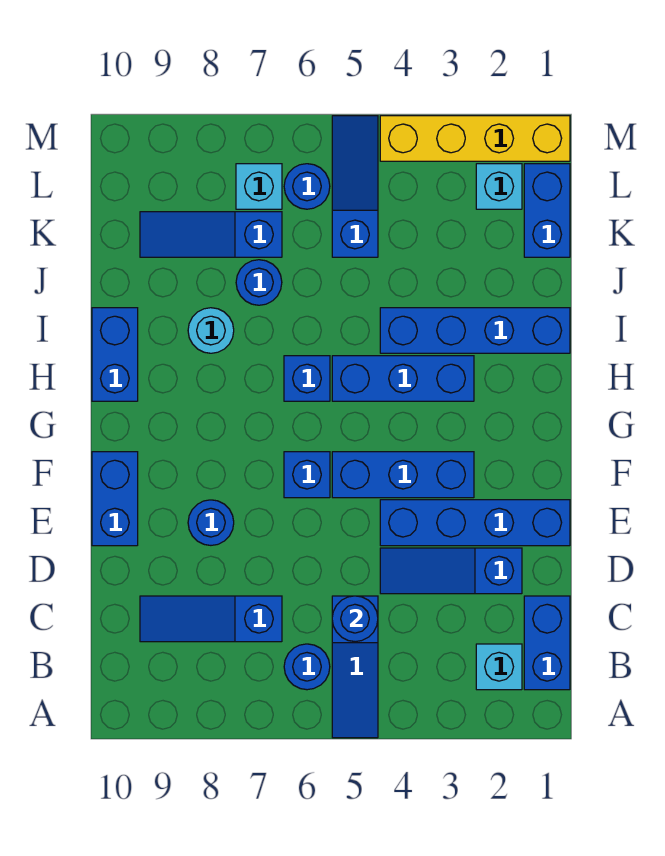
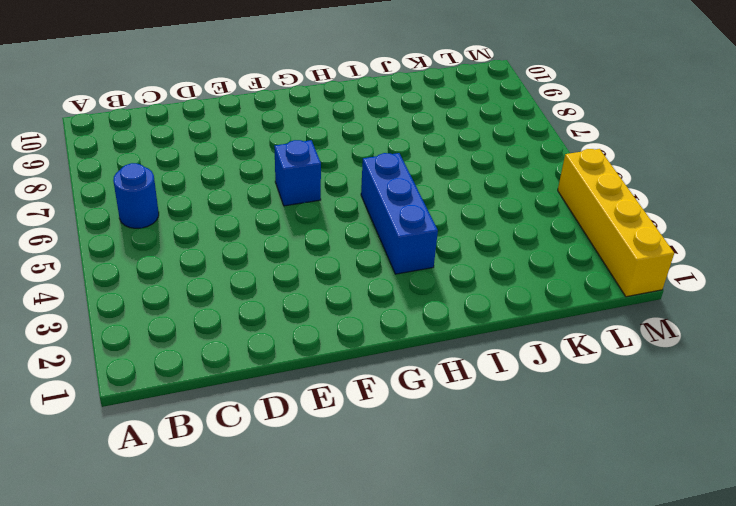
none -> blue 1x3 slope [332,596,378,738]
none -> blue 1x2 brick [524,596,570,690]
none -> cyan 1x1 brick [476,644,522,690]

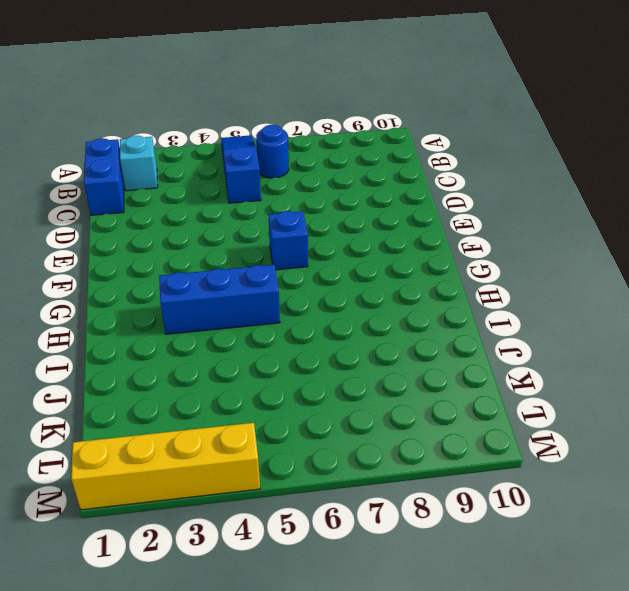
none -> blue 1x3 slope [140,596,282,642]
none -> blue 1x3 slope [380,548,522,594]
none -> blue 1x4 brick [380,500,570,546]

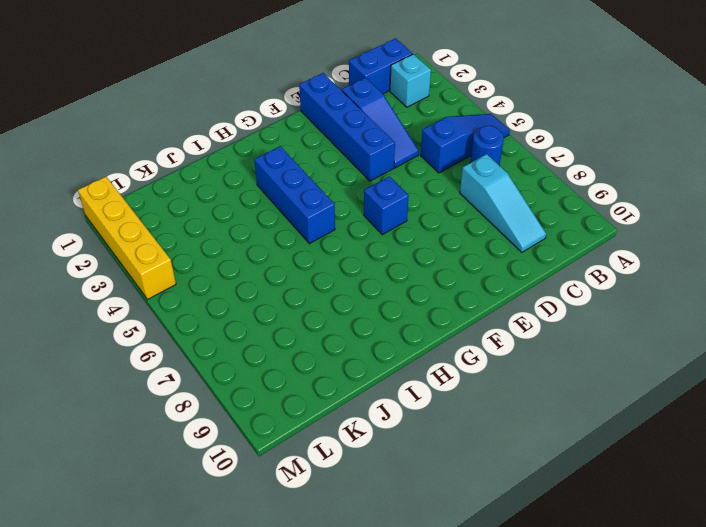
cyan 1x3 slope [460,154,546,252] -> blue 1x3 slope [140,596,282,642]
none -> blue 1x1 round brick [188,500,234,545]
none -> blue 1x2 brick [92,452,138,546]
none -> blue 1x3 brick [332,452,474,498]

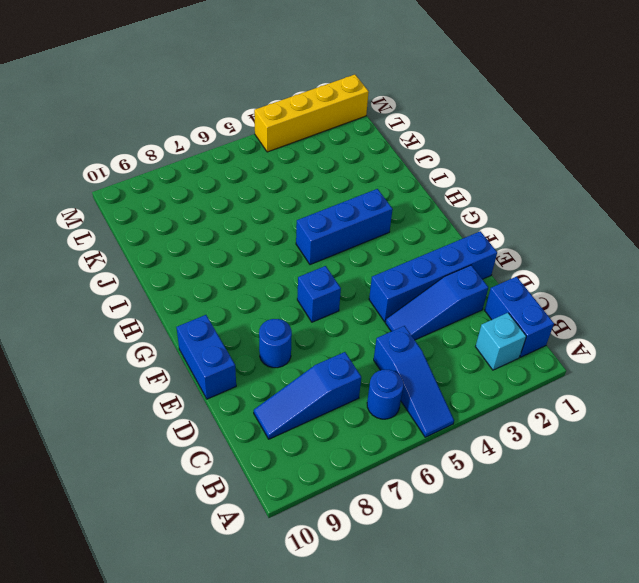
none -> blue 1x3 brick [332,452,474,498]
none -> blue 1x1 brick [284,356,330,401]
none -> blue 1x2 brick [92,308,138,401]

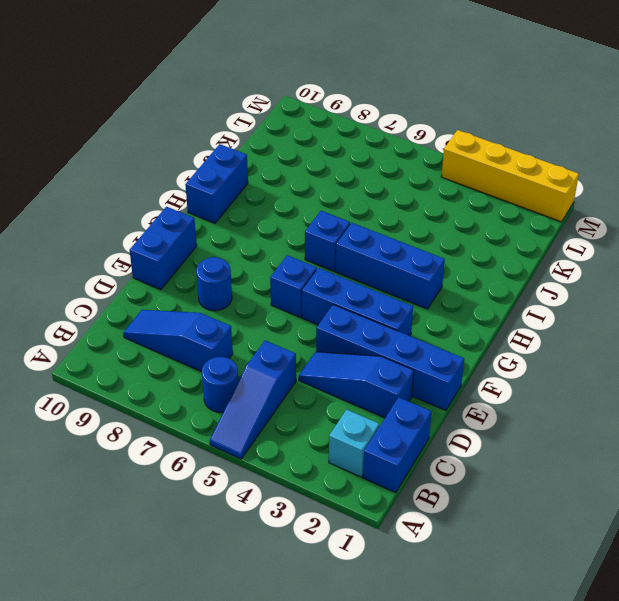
none -> blue 1x4 brick [380,308,570,353]
none -> cyan 1x1 round brick [188,308,234,353]
none -> blue 1x1 round brick [236,260,282,305]

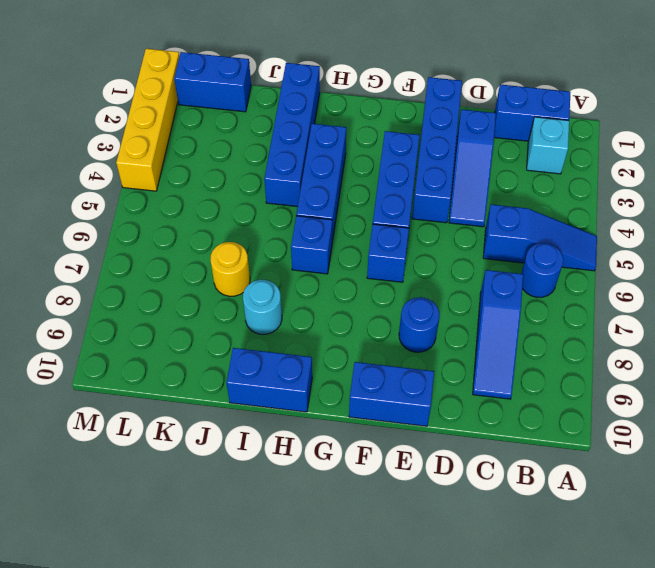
yellow 1x1 round brick [211,242,250,296] -> blue 1x1 round brick [236,260,282,305]
none -> blue 1x3 slope [332,116,378,257]
none -> blue 1x3 slope [140,212,282,257]
none -> cyan 1x1 brick [476,164,522,209]

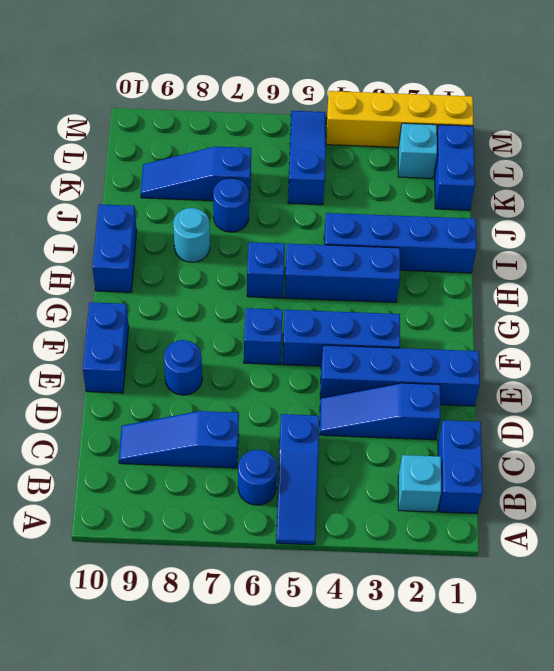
none -> blue 1x1 round brick [284,164,330,209]
none -> cyan 1x1 brick [236,164,282,209]
none -> blue 1x1 round brick [332,596,378,642]

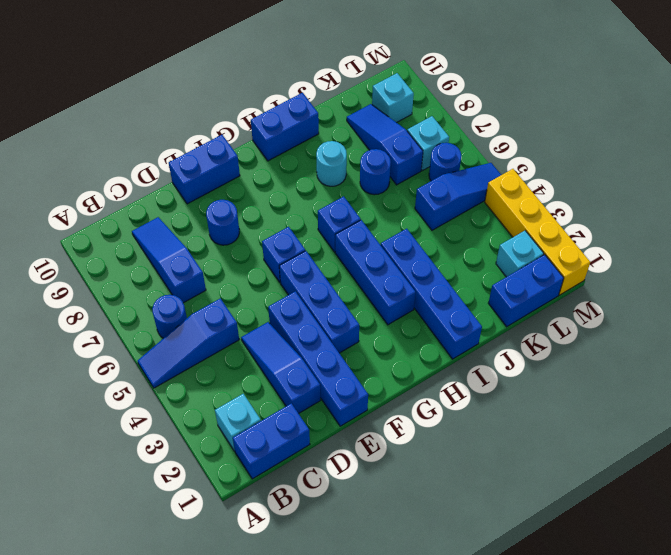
cyan 1x1 brick [372,73,414,123] -> none
none -> blue 1x1 round brick [332,596,378,642]

